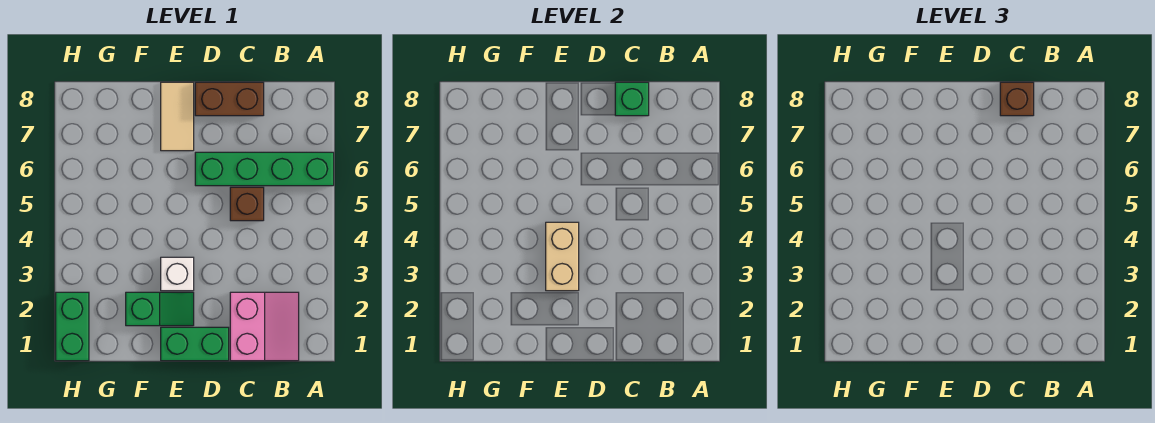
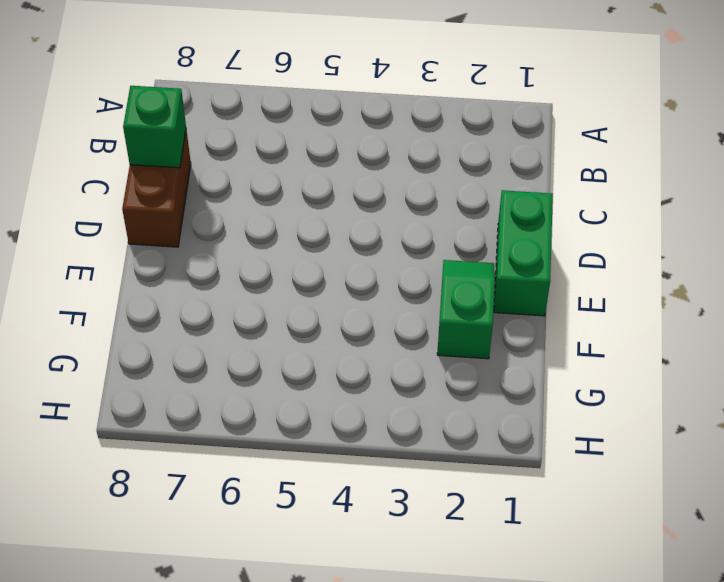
none -> green 1x4 brick [195,152,334,186]
none -> pink 2x2 slope [230,292,299,361]
none -> brown 1x1 brick [230,187,264,221]

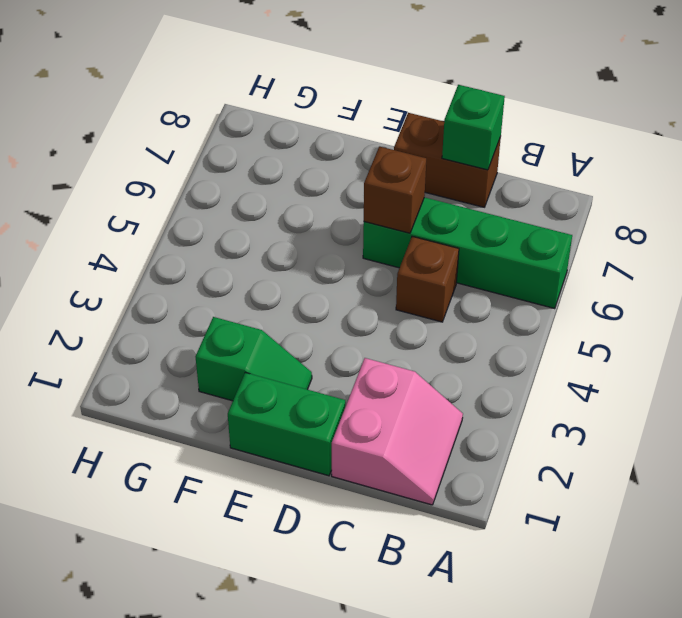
brown 1x1 brick [364,147,426,233] -> brown 1x1 brick moved to [1000,82,1034,116]
none -> white 1x1 brick [161,257,194,291]
none -> tan 1x2 tile [161,82,194,151]
none -> green 1x2 brick [56,292,89,361]

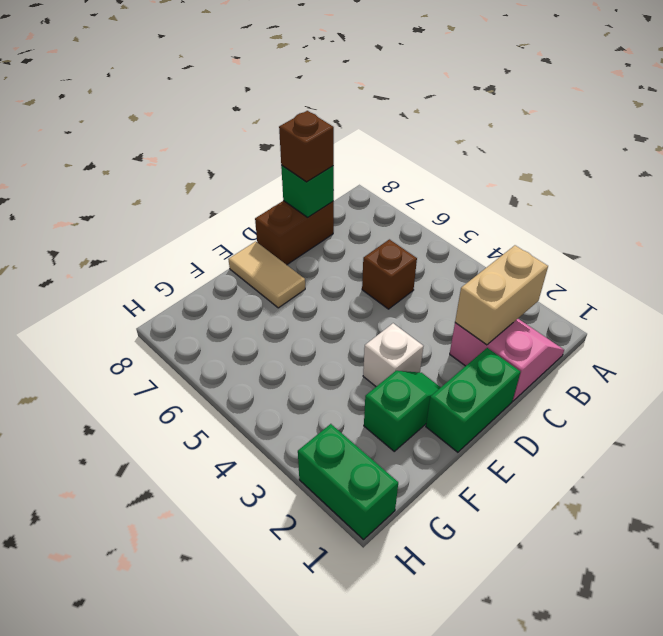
tan 1x2 brick [455,245,548,345] -> tan 1x2 brick turned to [546,222,579,291]
none -> green 1x4 brick [195,152,334,186]

